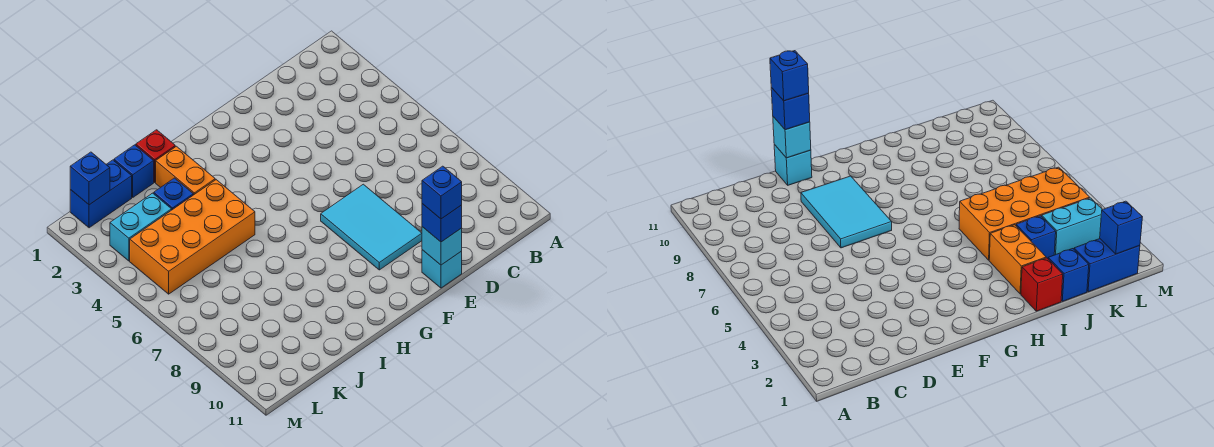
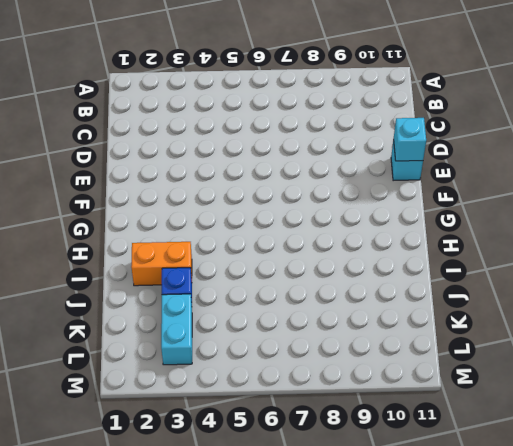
none -> cyan 2x3 tile [321,184,422,270]
none -> red 1x1 brick [136,130,175,182]
none -> orange 2x4 brick [130,180,255,294]

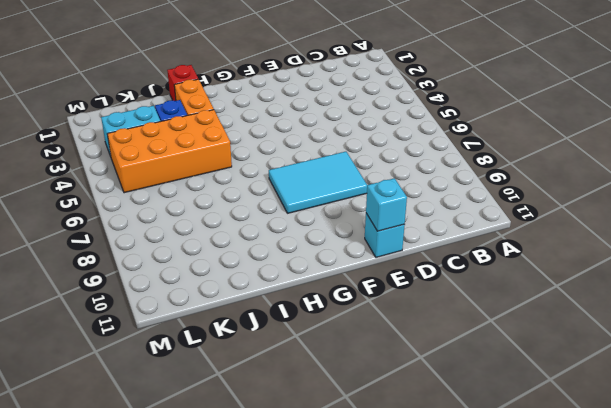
cyan 2x3 tile [269,152,367,213] -> cyan 2x3 tile turned to [321,184,422,270]
none -> blue 1x1 brick [114,145,154,197]
none -> blue 1x2 brick [70,160,132,228]
none -> blue 1x1 brick [70,152,110,205]

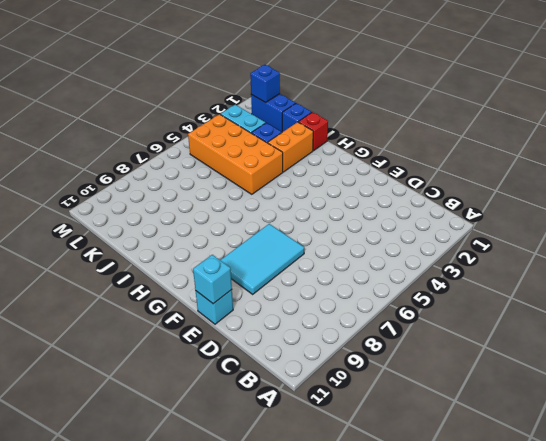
none -> blue 1x1 brick [422,204,462,242]
none -> blue 1x1 brick [422,166,462,219]

